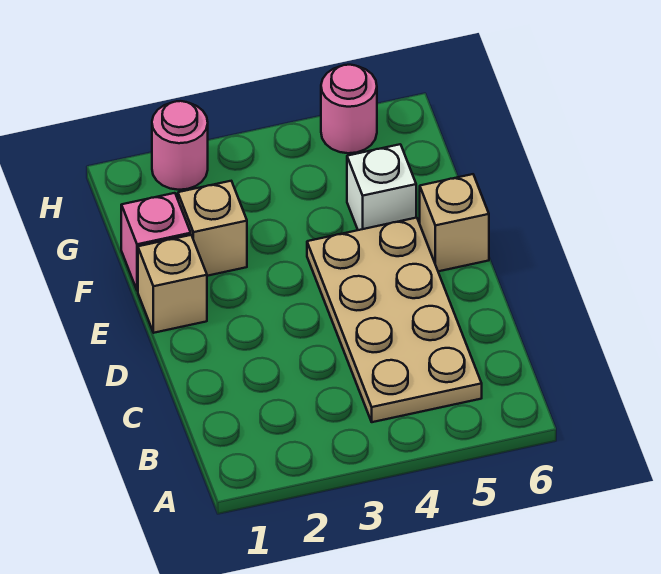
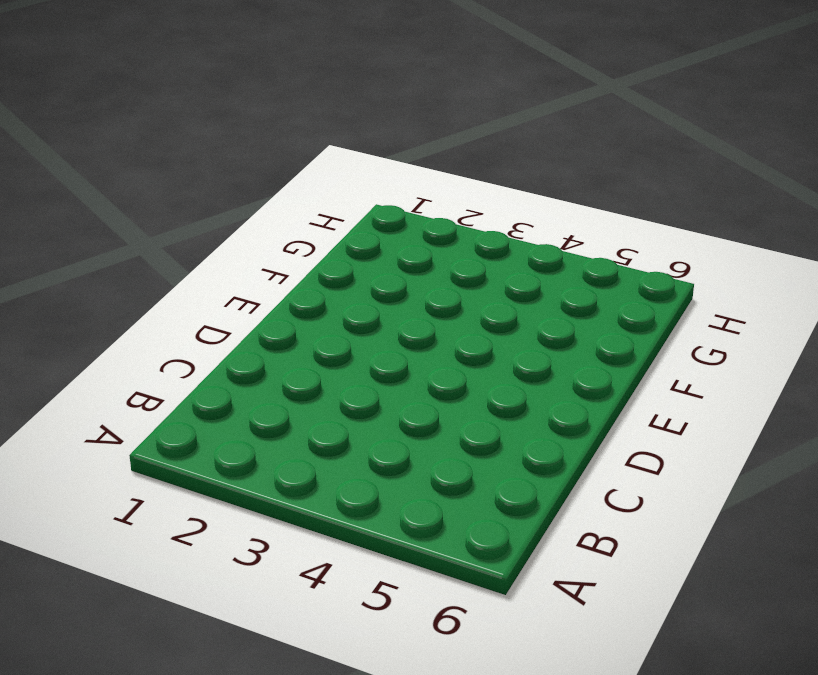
none -> tan 2x4 plate [307,218,482,422]
none -> tan 1x1 brick [138,235,207,333]

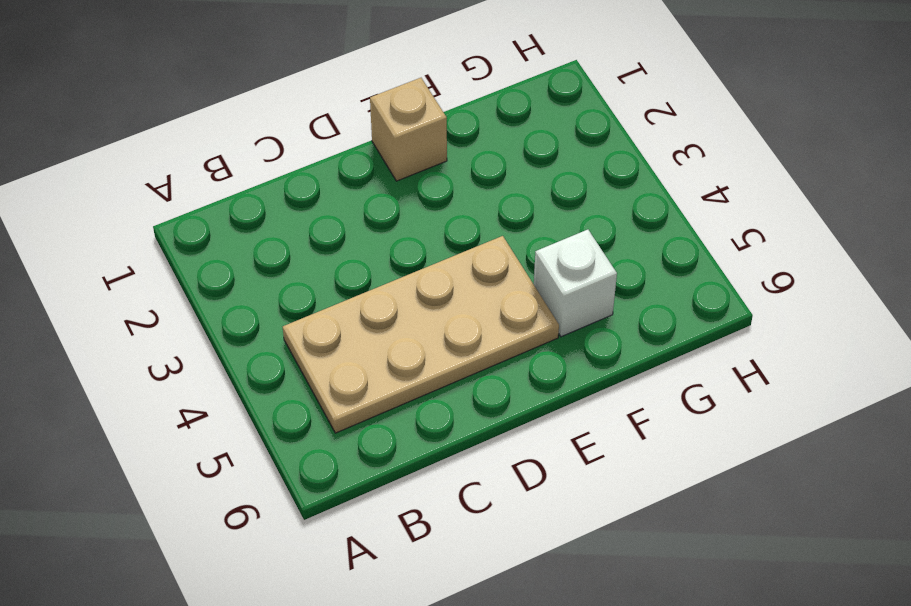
none -> tan 1x1 brick [420,174,489,271]
none -> pink 1x1 brick [121,193,191,291]

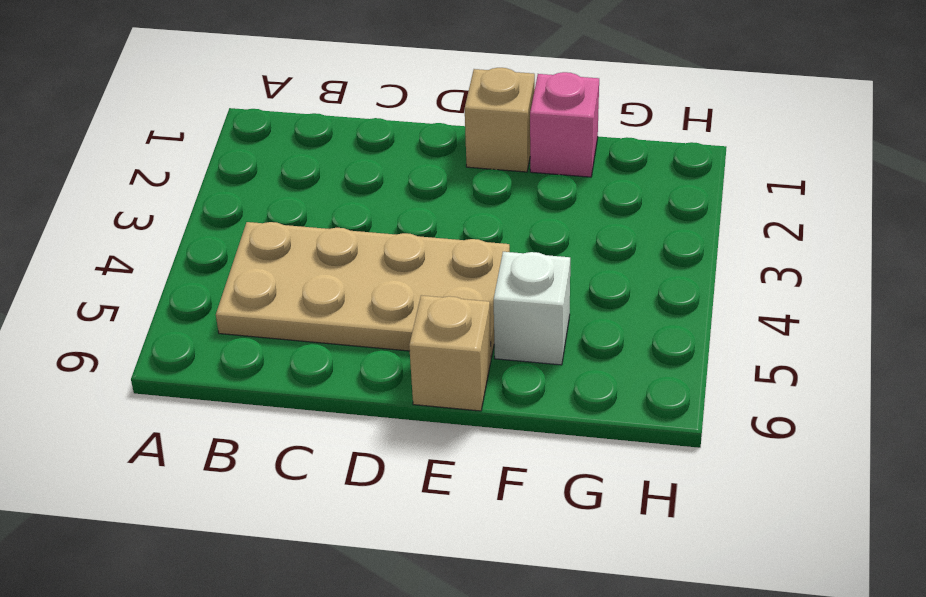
none -> tan 1x1 brick [178,181,247,276]
none -> pink 1x1 round brick [152,101,208,190]

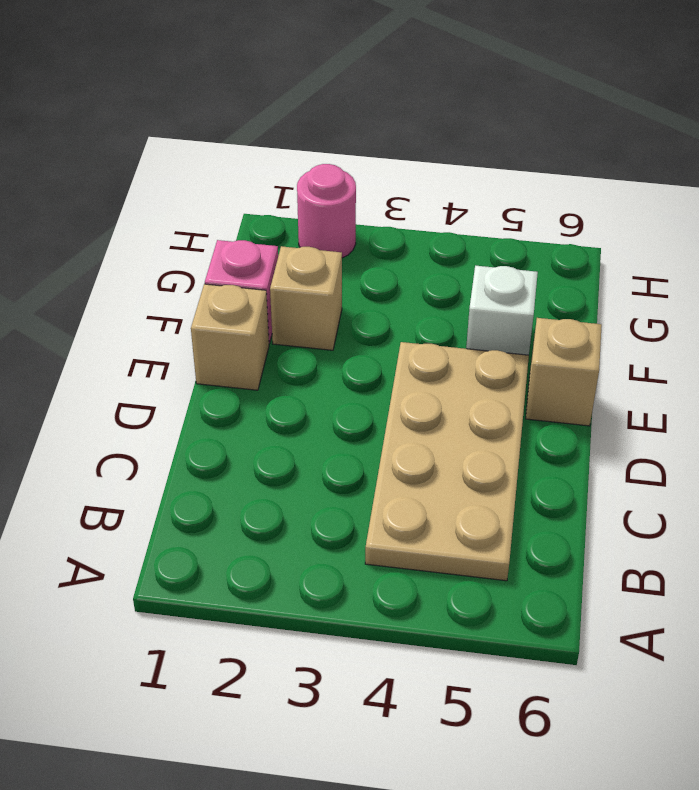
none -> pink 1x1 round brick [321,65,377,153]

